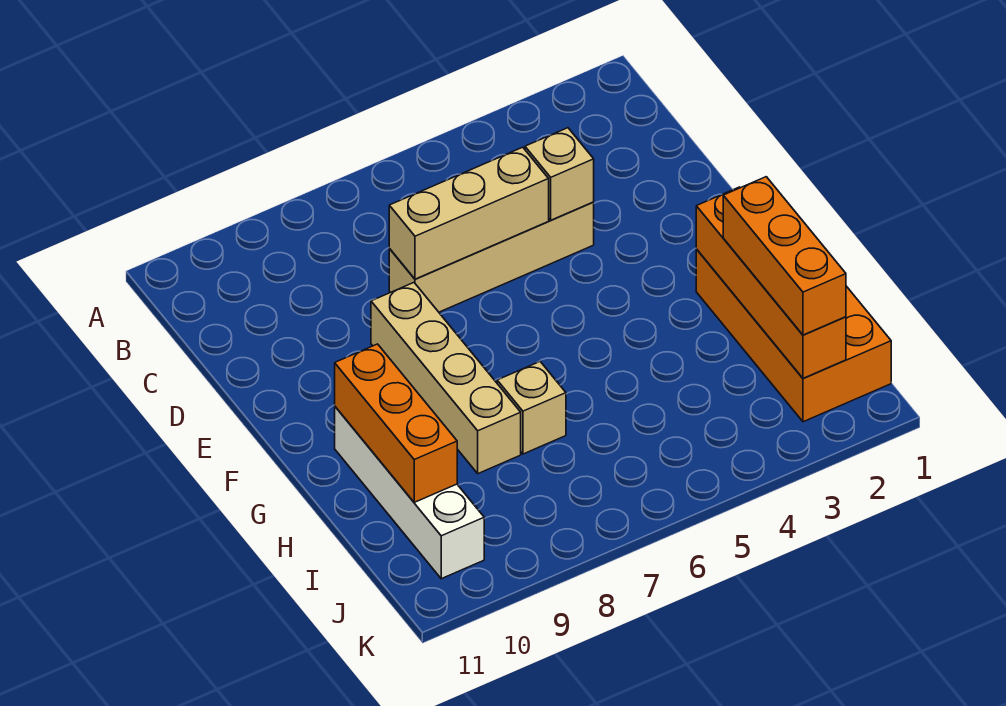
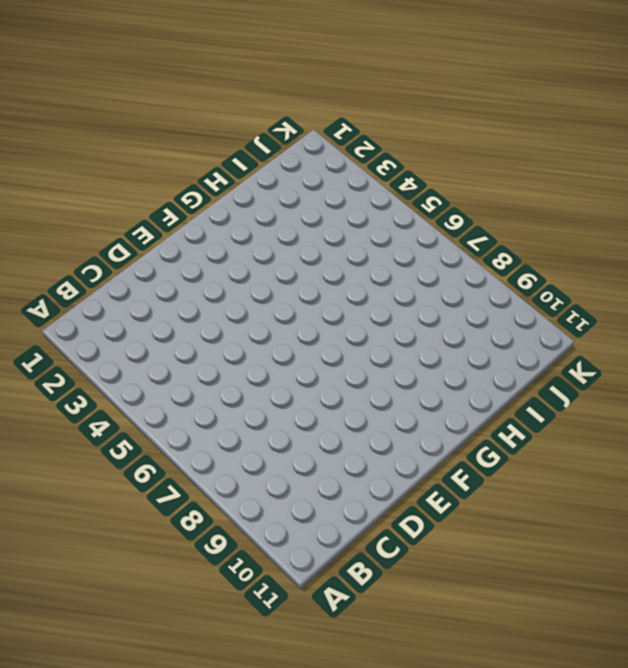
none -> tan 1x4 brick [389,202,594,312]
none -> tan 1x4 brick [371,283,521,474]

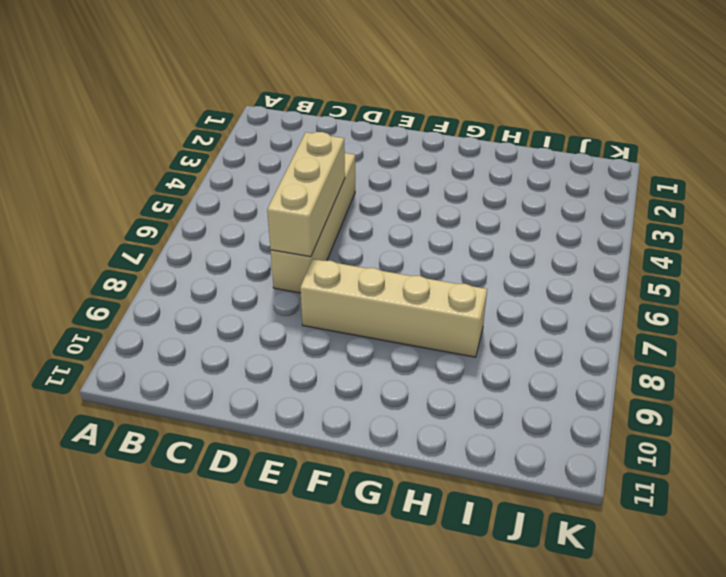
none -> orange 2x4 brick [696,249,891,422]
none -> white 1x4 brick [335,407,484,579]

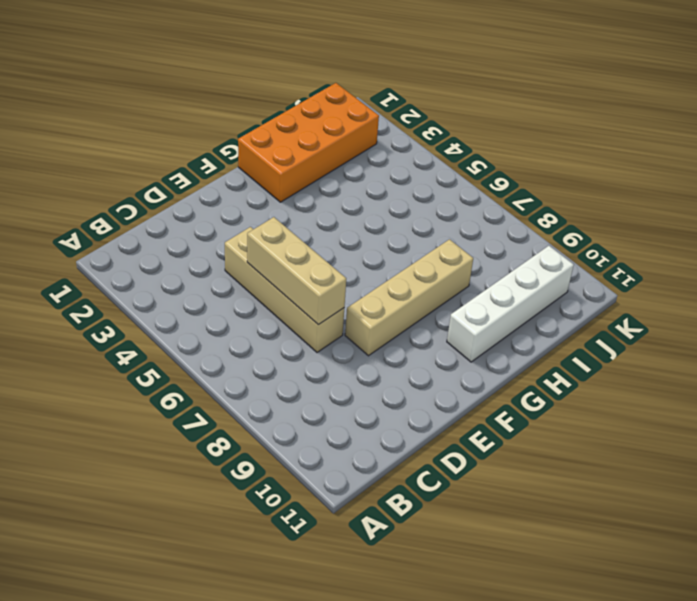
none -> tan 1x1 brick [497,362,566,454]
none -> tan 1x1 brick [525,128,594,220]

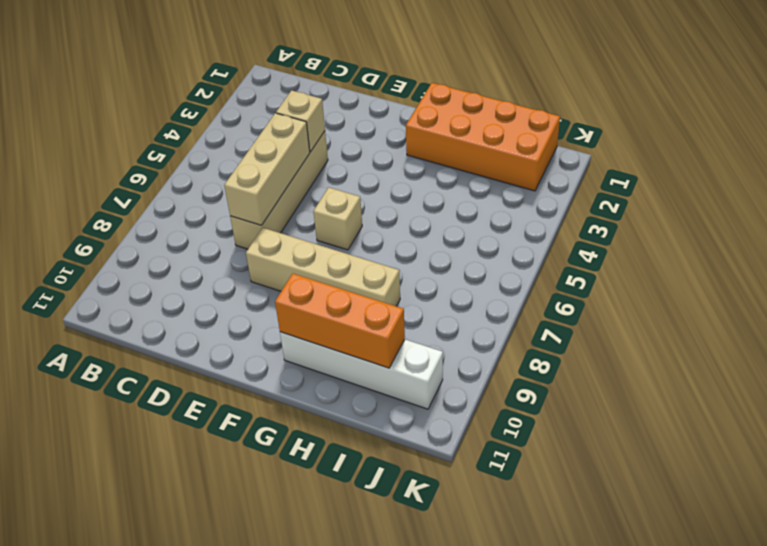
tan 1x1 brick [313,187,362,250] -> tan 1x1 brick moved to [497,362,566,454]
none -> orange 1x4 brick [696,187,846,378]
none -> orange 1x3 brick [723,177,846,335]

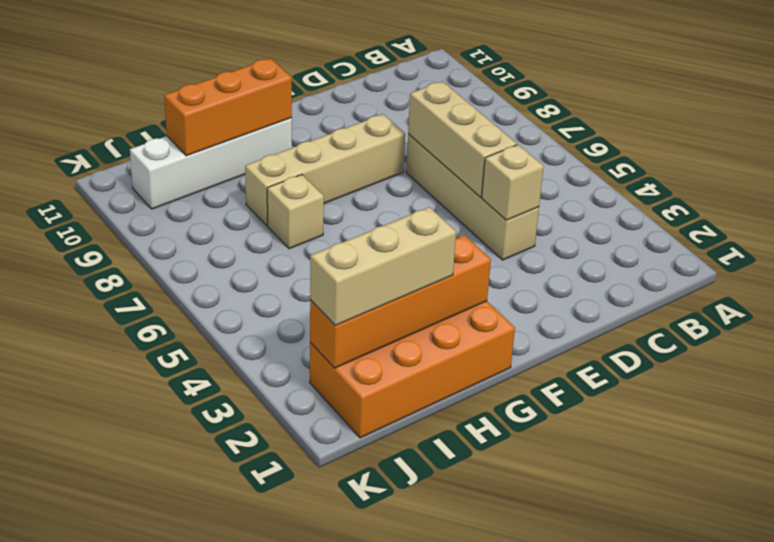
tan 1x3 brick [310,207,456,325] -> orange 1x3 brick [723,177,846,335]

